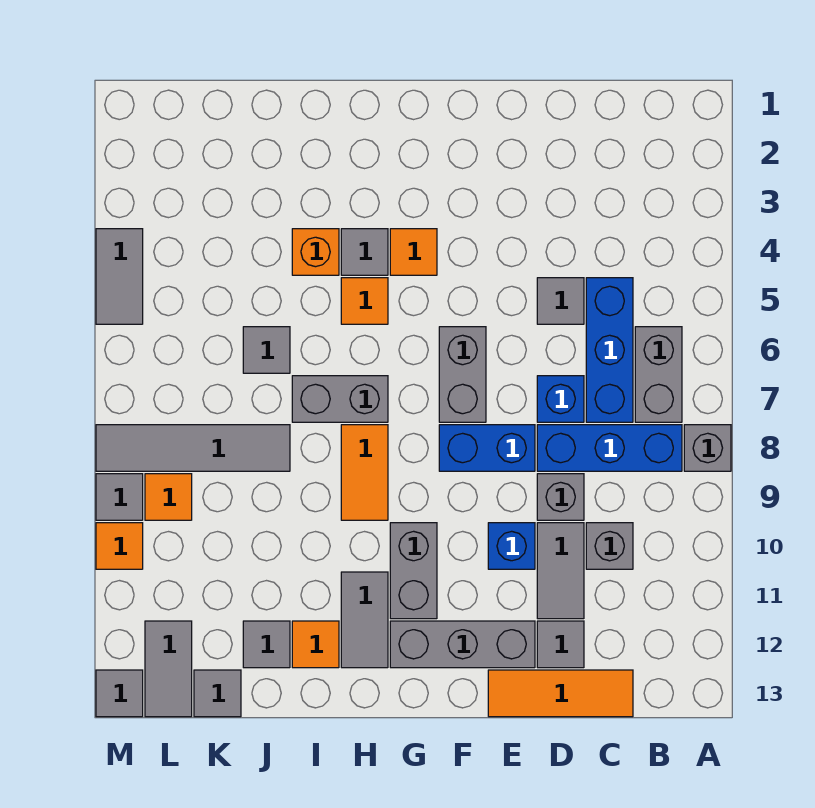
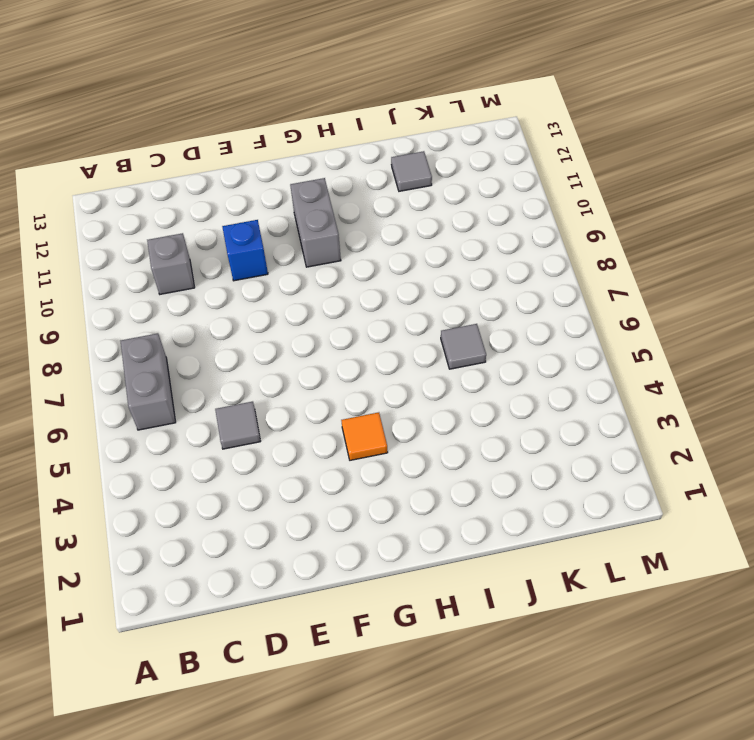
none -> grey 1x1 brick [684,425,731,471]
none -> blue 1x3 brick [537,425,682,471]
none -> blue 1x3 brick [586,278,633,422]
none -> orange 1x3 tile [488,670,633,717]

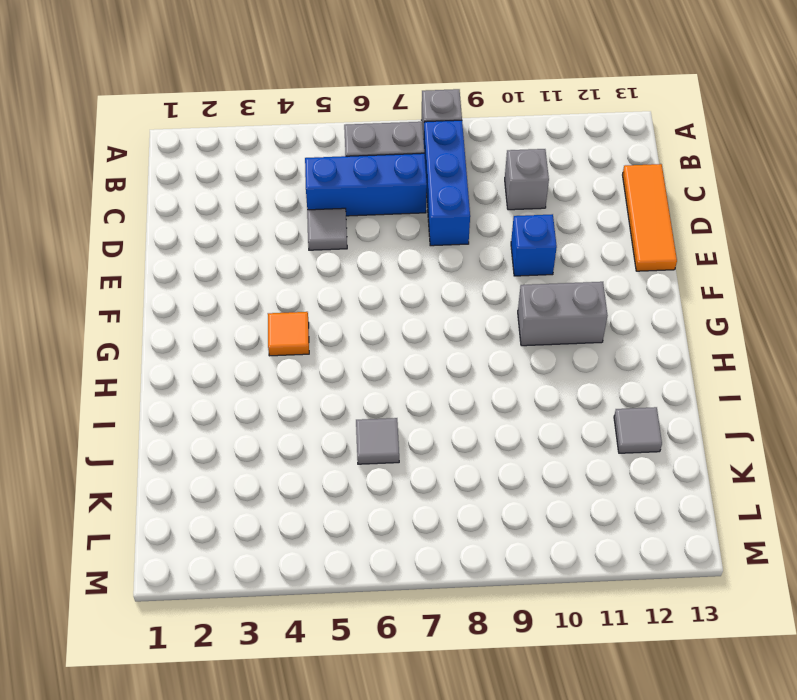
none -> blue 1x1 brick [537,376,584,422]
none -> grey 1x1 brick [537,474,584,520]
none -> grey 1x2 tile [537,523,584,619]
none -> grey 1x1 tile [537,621,584,668]

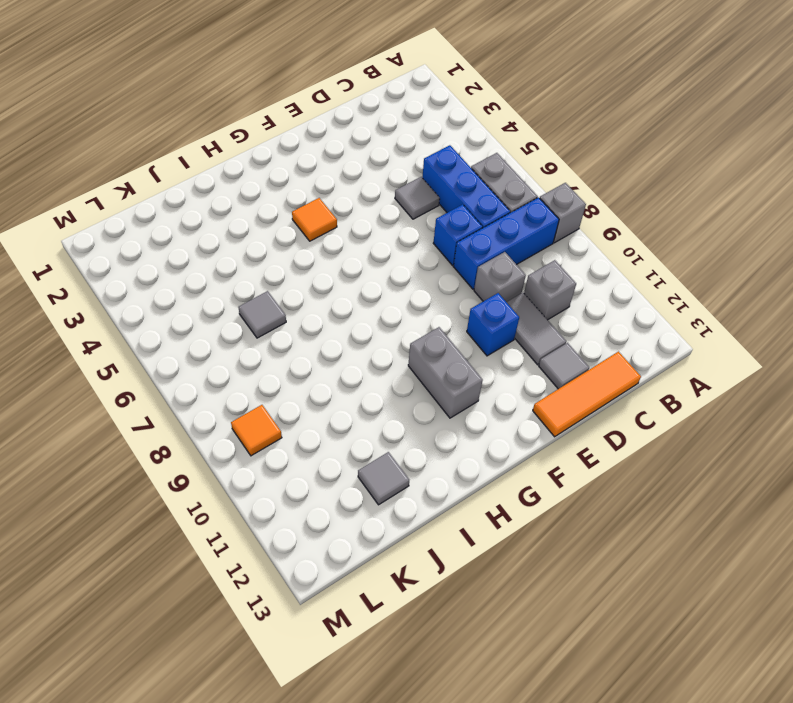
none -> blue 1x2 brick [439,425,535,471]
none -> grey 1x3 brick [390,621,535,668]
none -> grey 1x2 brick [439,327,486,422]
none -> grey 1x1 tile [341,229,388,275]

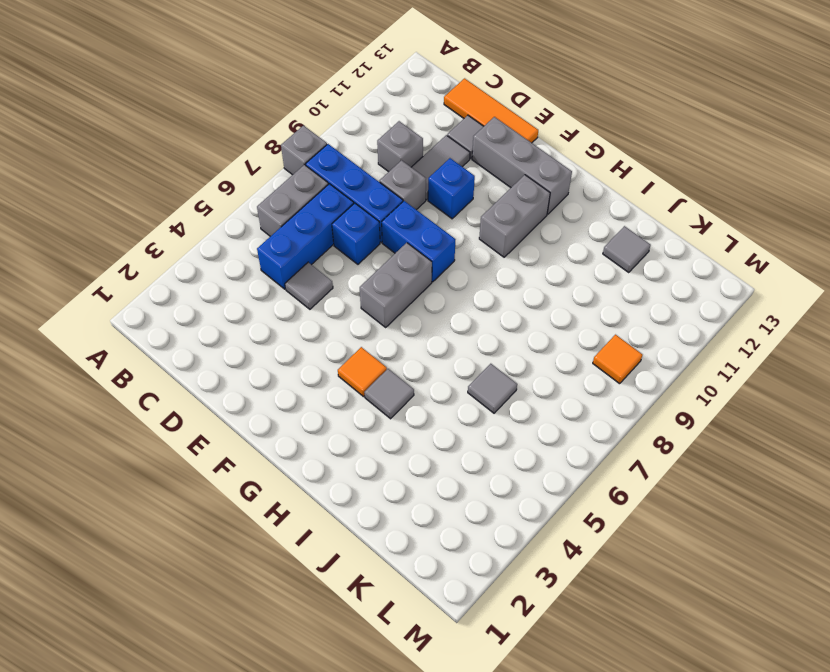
none -> orange 1x1 tile [341,278,388,324]
none -> grey 1x2 brick [292,376,388,422]
none -> orange 1x2 tile [341,425,388,520]
none -> grey 1x2 tile [341,572,388,668]

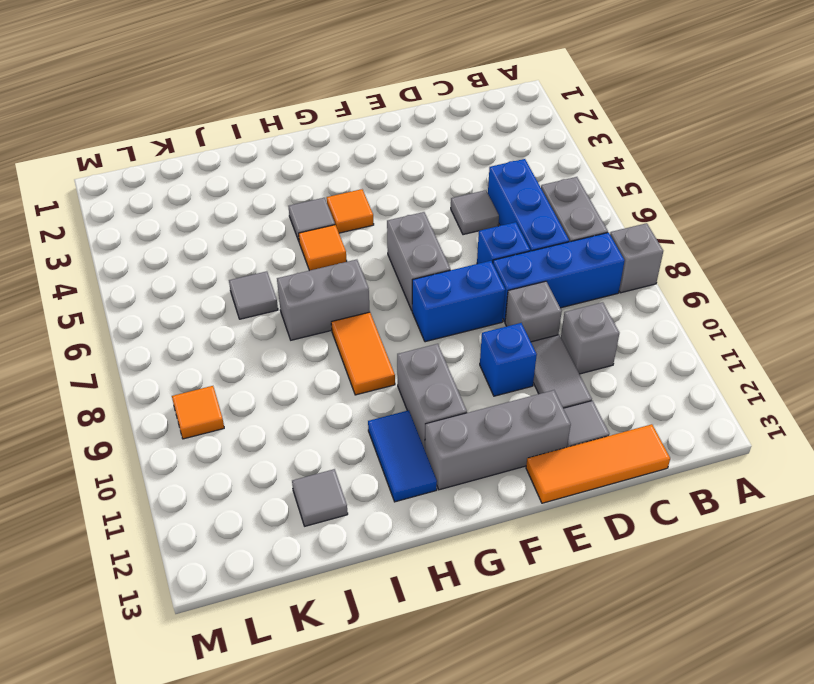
blue 1x2 tile [368,410,437,502] -> grey 1x2 tile [341,572,388,668]
none -> orange 1x1 brick [292,229,339,275]
none -> orange 1x1 tile [292,621,339,668]
none -> grey 1x4 tile [96,425,290,471]
none -> grey 1x1 tile [194,670,241,717]

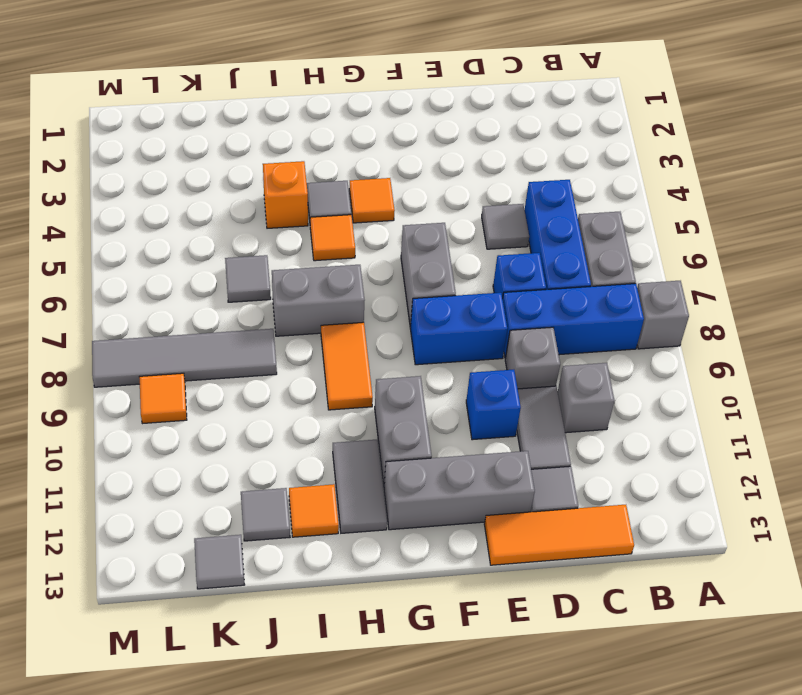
none -> grey 1x2 tile [145,621,192,717]
none -> grey 1x2 tile [96,229,143,324]
none -> grey 1x1 tile [96,474,143,520]
none -> orange 1x1 tile [96,523,143,569]

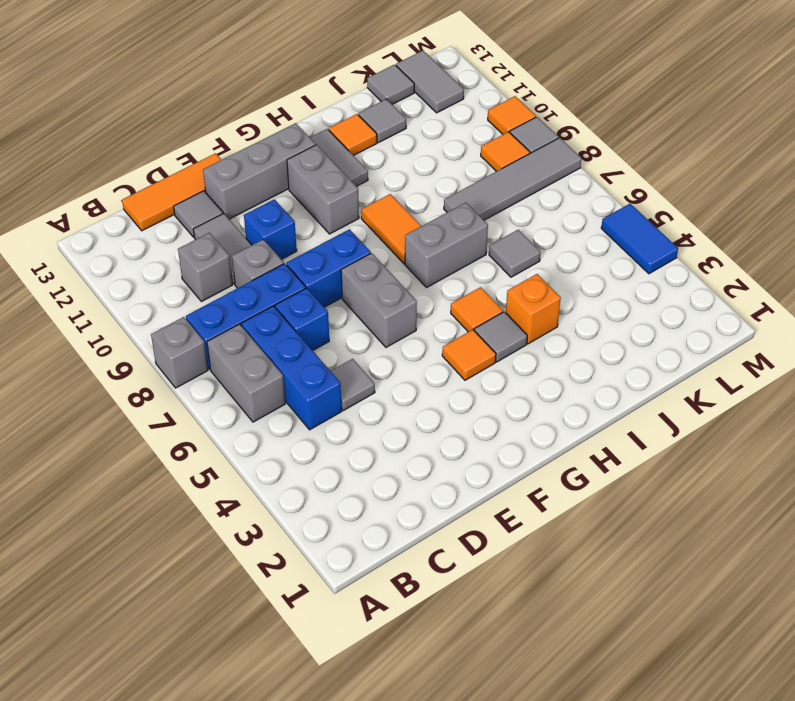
blue 1x2 tile [601,204,678,274] -> grey 1x2 tile [96,229,143,324]
none -> grey 1x1 tile [96,670,143,717]

